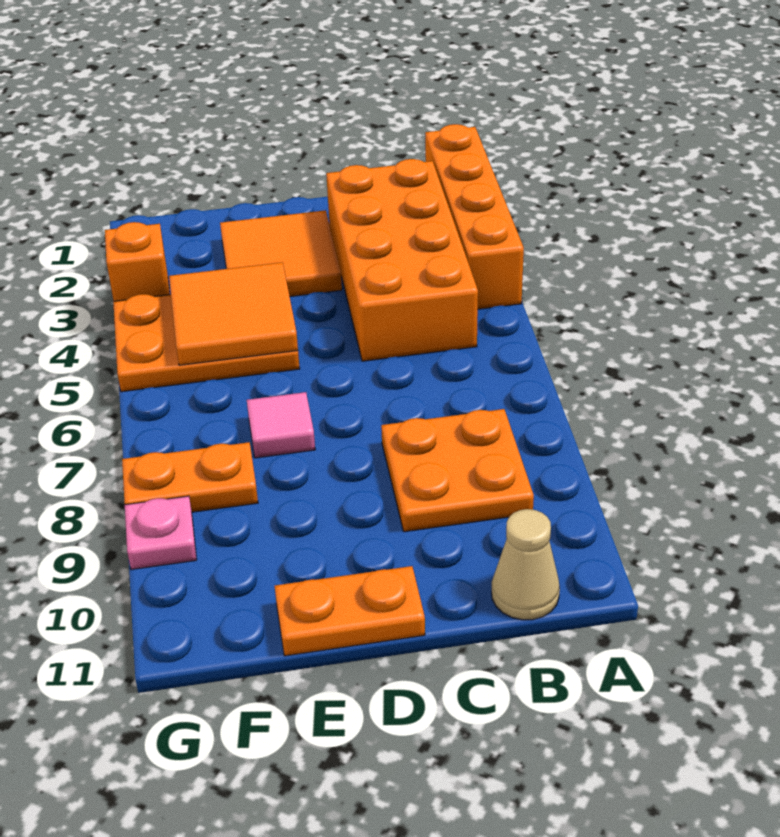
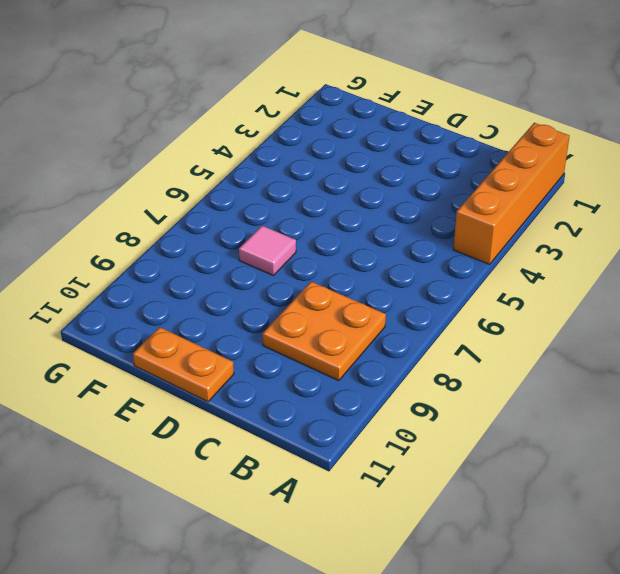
none -> orange 2x4 brick [326,159,478,361]
none -> tan 1x1 cone [492,509,560,620]
none -> orange 2x2 tile [220,210,342,297]

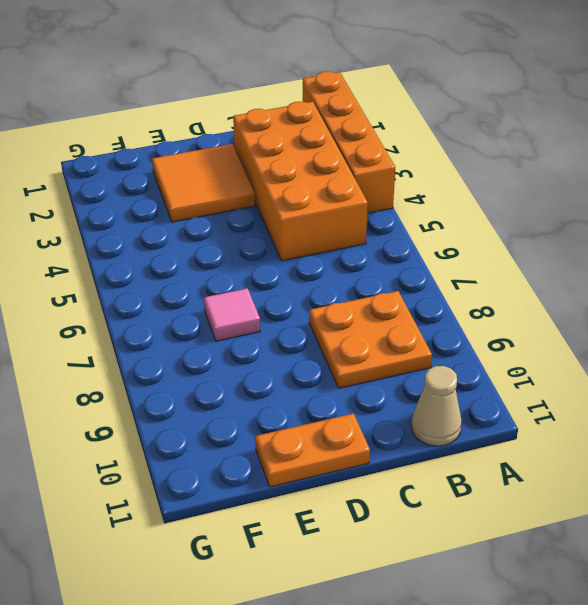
none -> orange 2x3 plate [113,294,300,392]
none -> orange 1x2 plate [122,442,258,512]
none -> orange 1x1 brick [105,222,170,301]

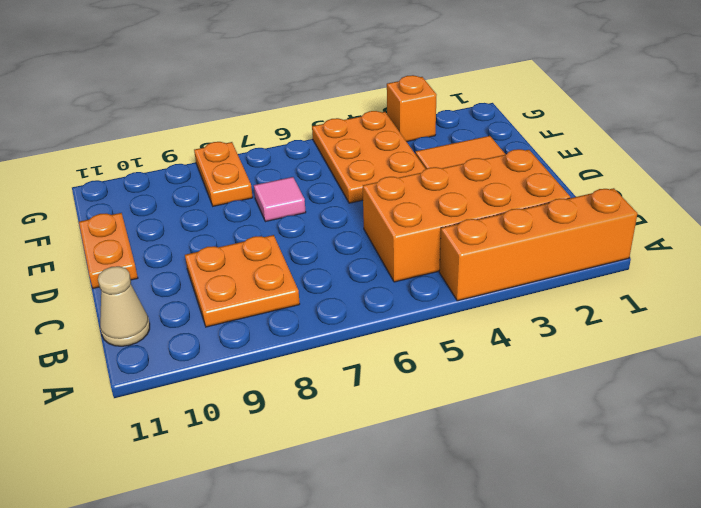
none -> pink 1x1 plate [125,496,197,570]
none -> orange 2x2 tile [169,262,298,365]

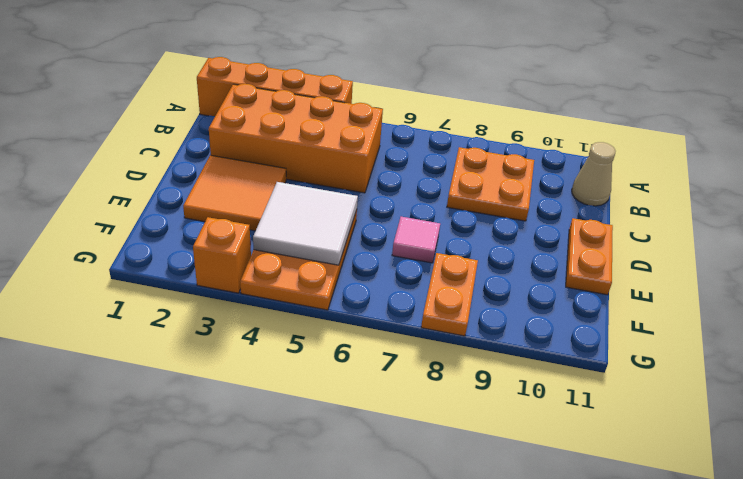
white 2x2 tile [253,182,358,265] -> orange 2x2 tile [169,262,298,365]
none -> pink 1x1 plate [125,496,197,570]

